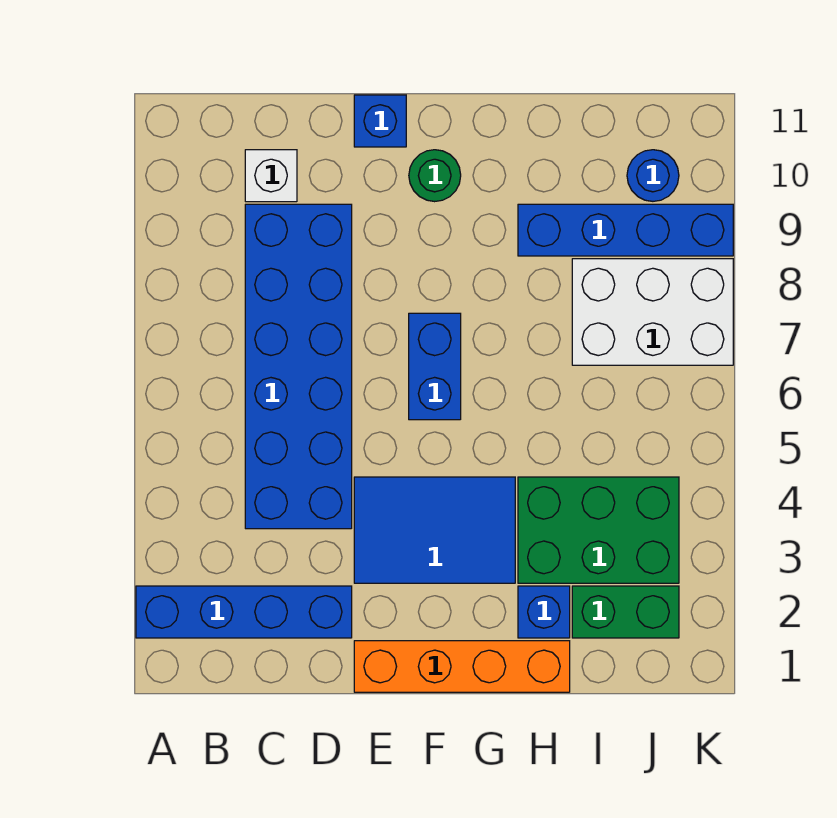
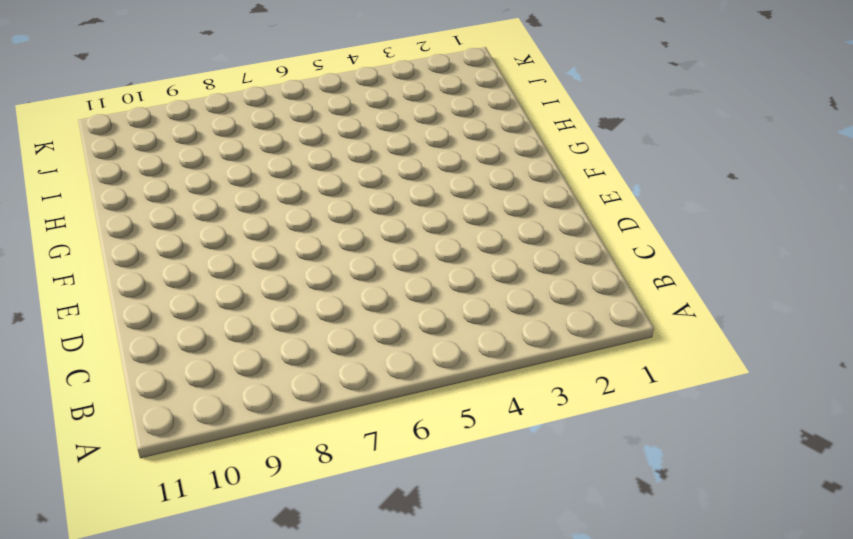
none -> blue 1x4 brick [136,586,352,638]
none -> blue 2x6 brick [245,204,352,529]
none -> white 1x1 brick [245,150,297,202]

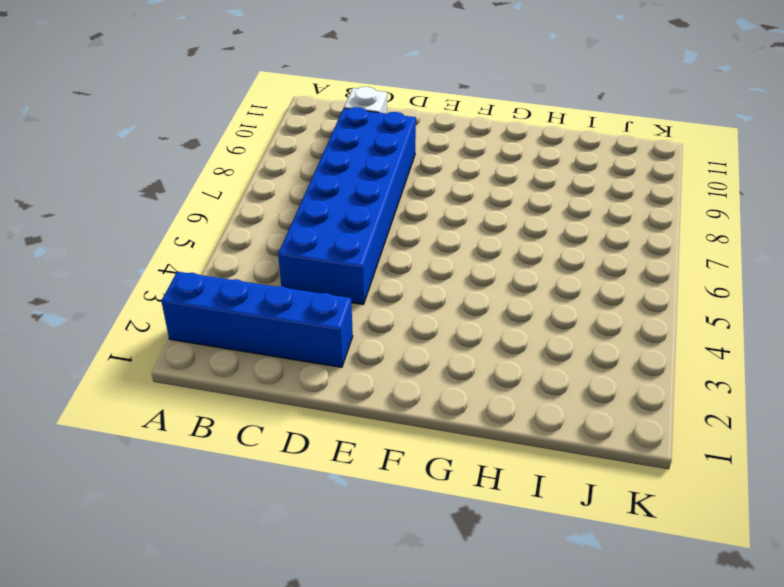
none -> orange 1x4 brick [354,641,570,692]
none -> blue 2x3 tile [354,477,515,583]
none -> blue 1x1 brick [354,95,406,147]

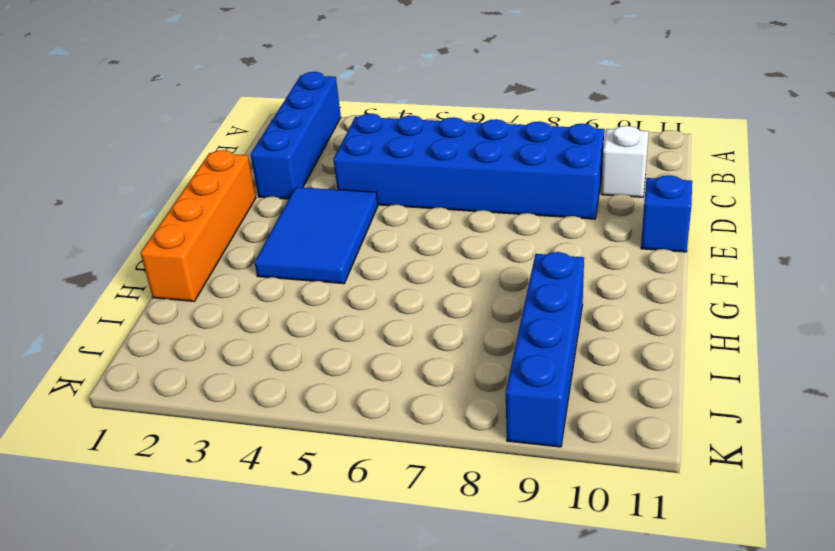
none -> blue 1x2 brick [409,313,461,420]
none -> green 1x1 round brick [409,150,461,202]
none -> blue 1x1 brick [518,586,570,638]

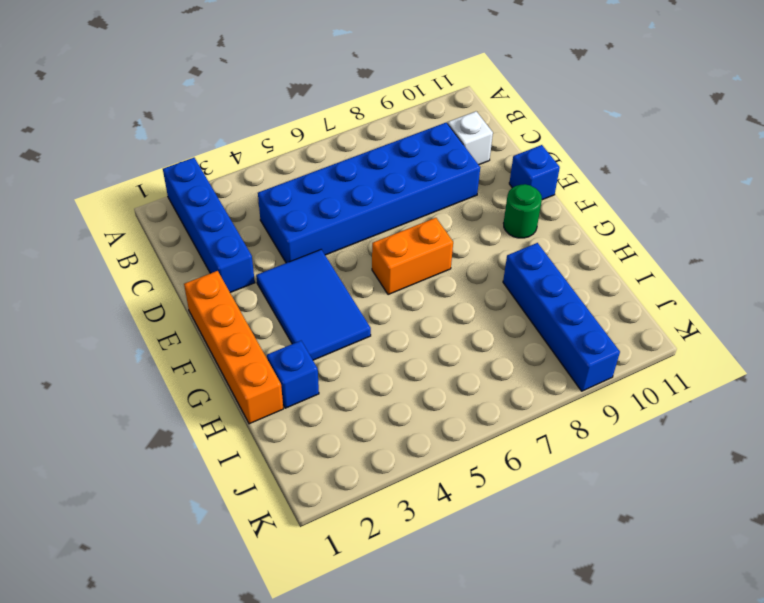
orange 1x2 brick [372,218,453,295] -> blue 1x2 brick [409,313,461,420]
none -> green 2x3 brick [518,477,679,583]
none -> green 1x2 brick [572,586,679,638]
none -> white 2x3 brick [572,259,733,365]

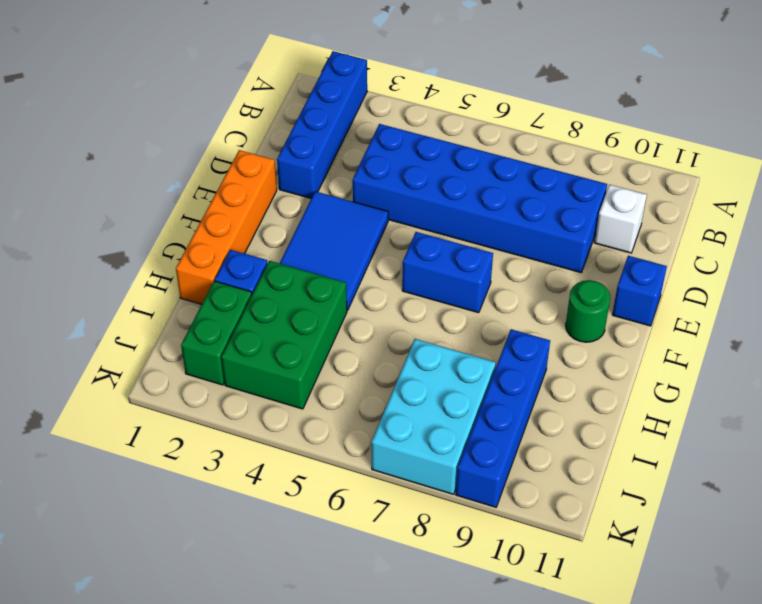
cyan 2x3 brick [371,339,496,494] -> white 2x3 brick [572,259,733,365]
none -> blue 1x1 round brick [627,150,679,201]

